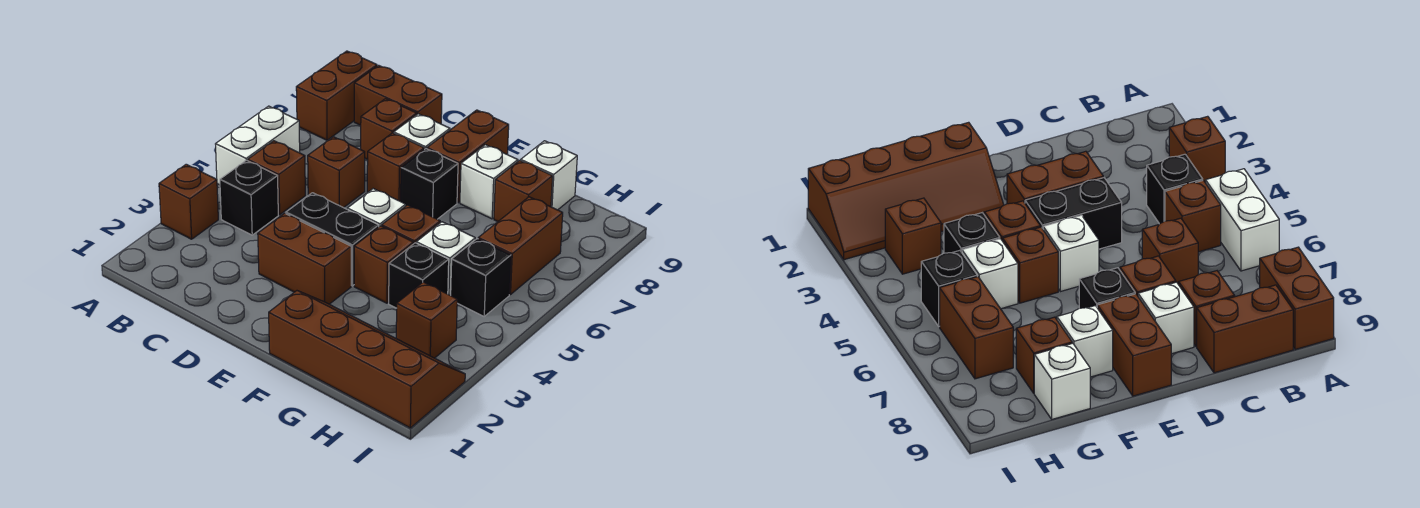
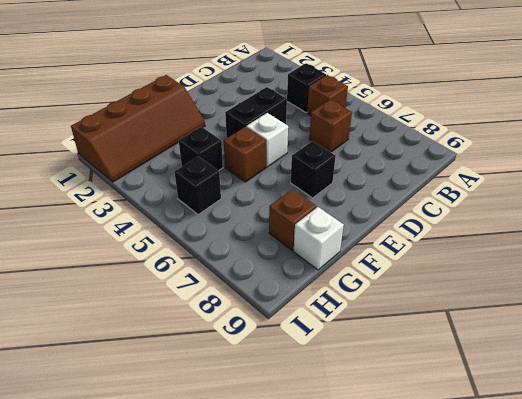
none -> brown 1x1 brick [159,164,218,239]
none -> white 1x2 brick [216,106,300,185]
none -> brown 1x2 brick [296,51,377,140]

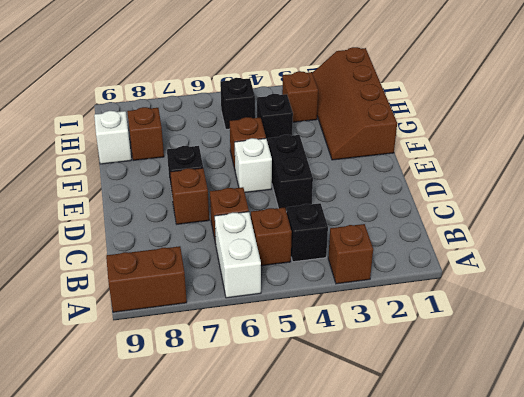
white 1x2 brick [215,212,261,298] -> white 1x2 brick turned to [216,106,300,185]
none -> brown 1x2 brick [354,65,442,125]
none -> brown 1x1 brick [361,99,417,160]
none -> brown 1x2 brick [258,213,351,304]

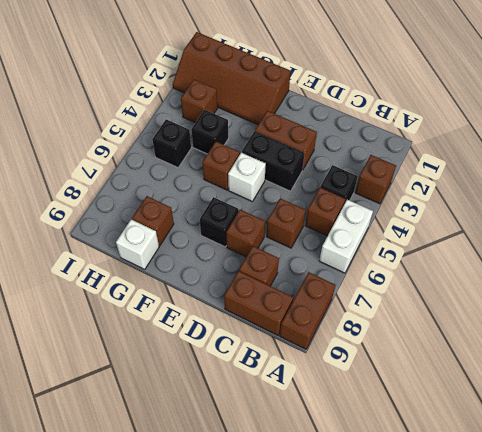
none -> white 1x1 brick [394,114,450,149]
none -> brown 1x2 brick [427,110,509,203]
none -> brown 1x1 brick [354,226,413,303]

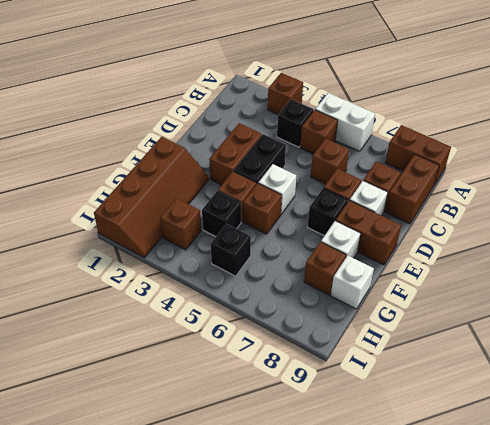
none -> white 1x1 brick [416,222,475,295]
none -> brown 1x2 brick [478,197,563,295]

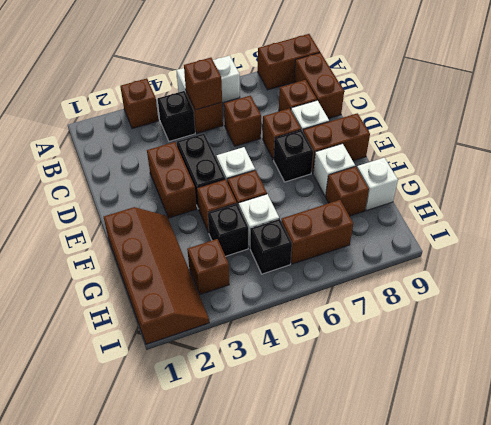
brown 1x1 brick [184,58,222,110] -> none

